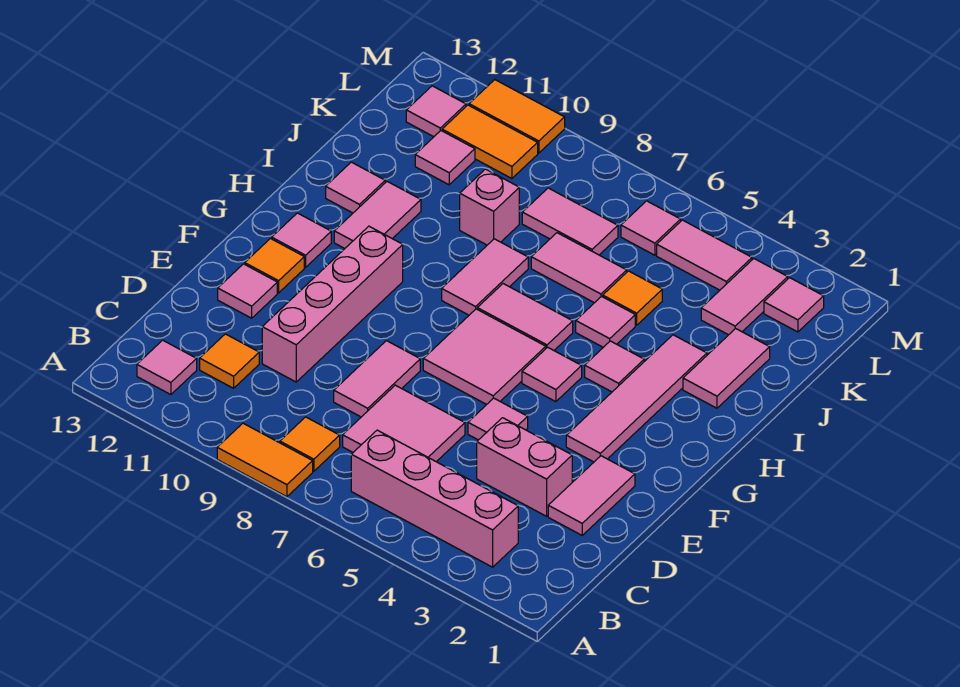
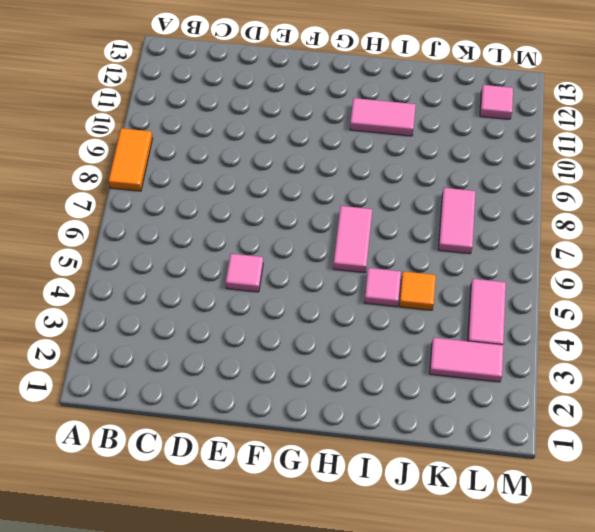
none -> pink 1x4 brick [351,430,518,567]
none -> orange 1x1 tile [280,417,340,471]
none -> pink 1x1 tile [137,340,197,395]
none -> pink 2x2 tile [343,385,465,462]

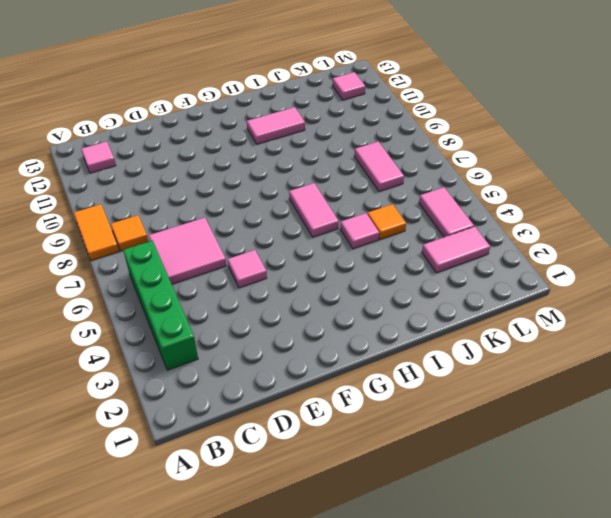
green 1x4 brick [123,241,198,370] -> pink 1x4 brick [351,430,518,567]
none -> orange 1x1 tile [200,334,259,388]
none -> pink 1x2 tile [548,456,635,535]
none -> pink 1x2 brick [477,418,572,516]
none -> pink 1x2 tile [334,341,420,417]

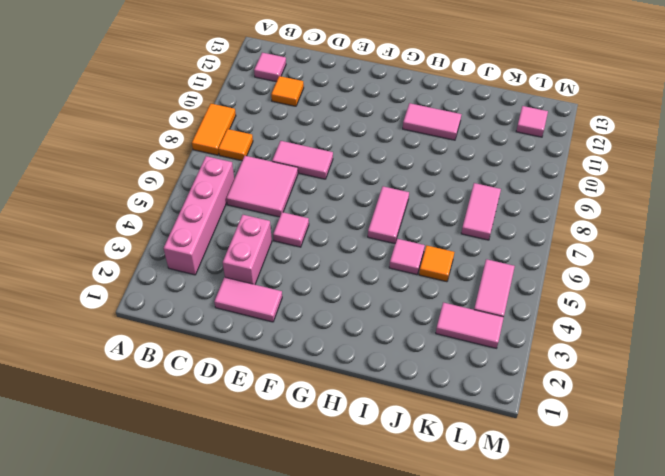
none -> pink 1x4 brick [262,226,403,382]
none -> pink 1x1 tile [218,264,277,318]
none -> pink 1x4 tile [566,335,707,462]
none -> pink 2x2 tile [423,309,546,405]

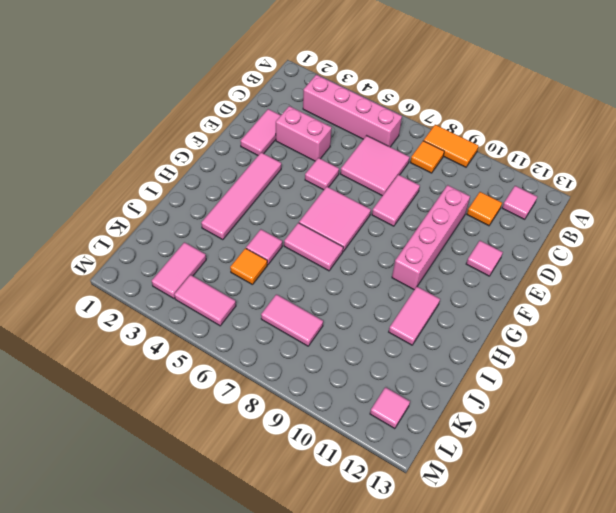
none -> orange 1x1 tile [245,239,304,293]
none -> pink 1x1 tile [522,347,582,402]
none -> pink 1x1 tile [272,213,331,267]
none -> pink 1x1 tile [585,341,644,392]

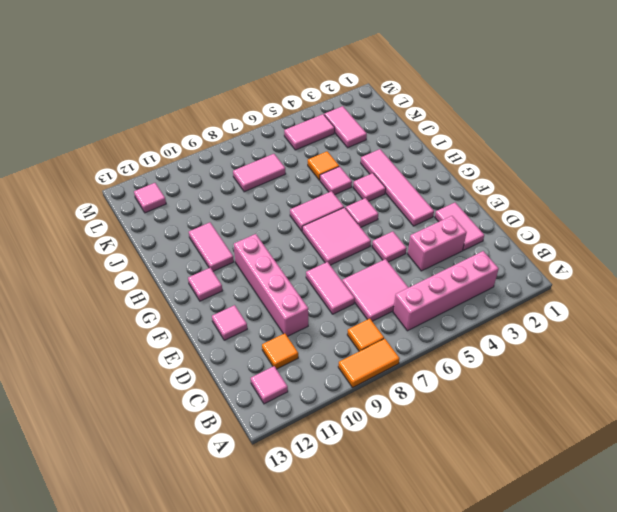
none -> orange 1x1 tile [245,239,304,293]
none -> pink 1x2 tile [442,239,528,315]
none -> pink 1x2 tile [683,329,770,408]
none -> pink 1x1 tile [326,162,385,213]

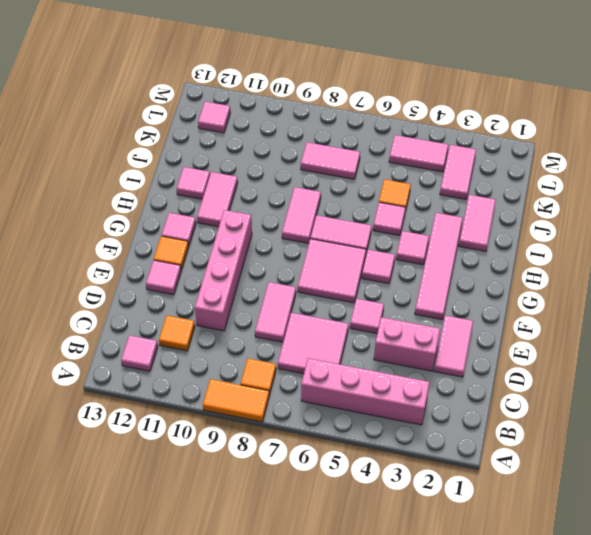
none -> pink 1x2 tile [531,233,627,303]
none -> pink 1x1 brick [460,169,519,245]
none -> pink 1x1 tile [415,131,475,185]
none -> pink 1x1 tile [764,278,824,332]

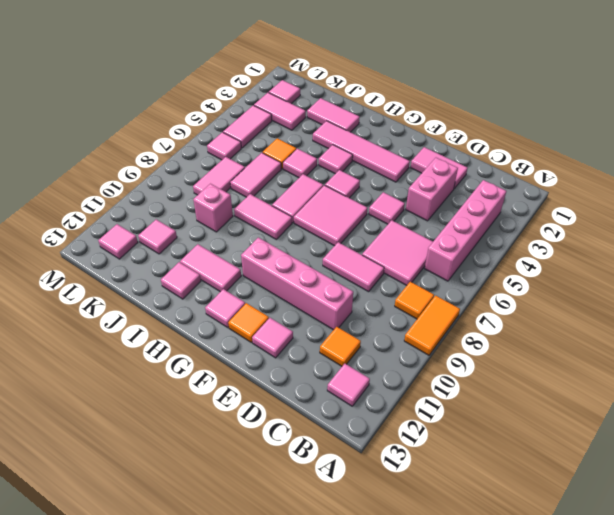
none -> orange 1x2 tile [442,105,538,179]
none -> orange 1x2 tile [469,80,565,153]

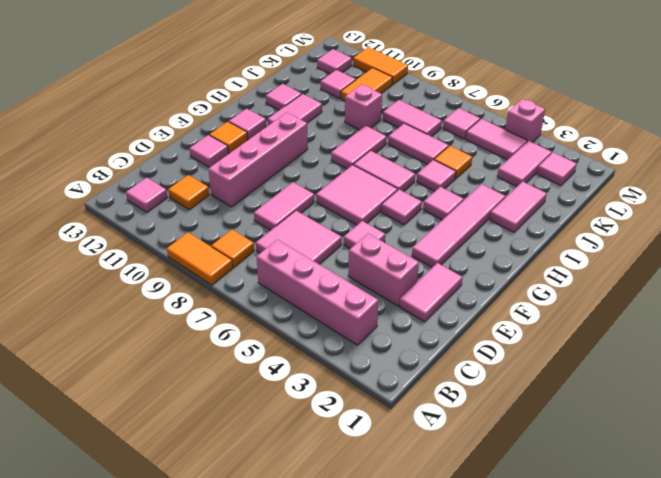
orange 1x2 tile [341,68,392,101] -> orange 1x2 tile turned to [442,105,538,179]
pink 1x1 brick [505,99,545,143] -> none

